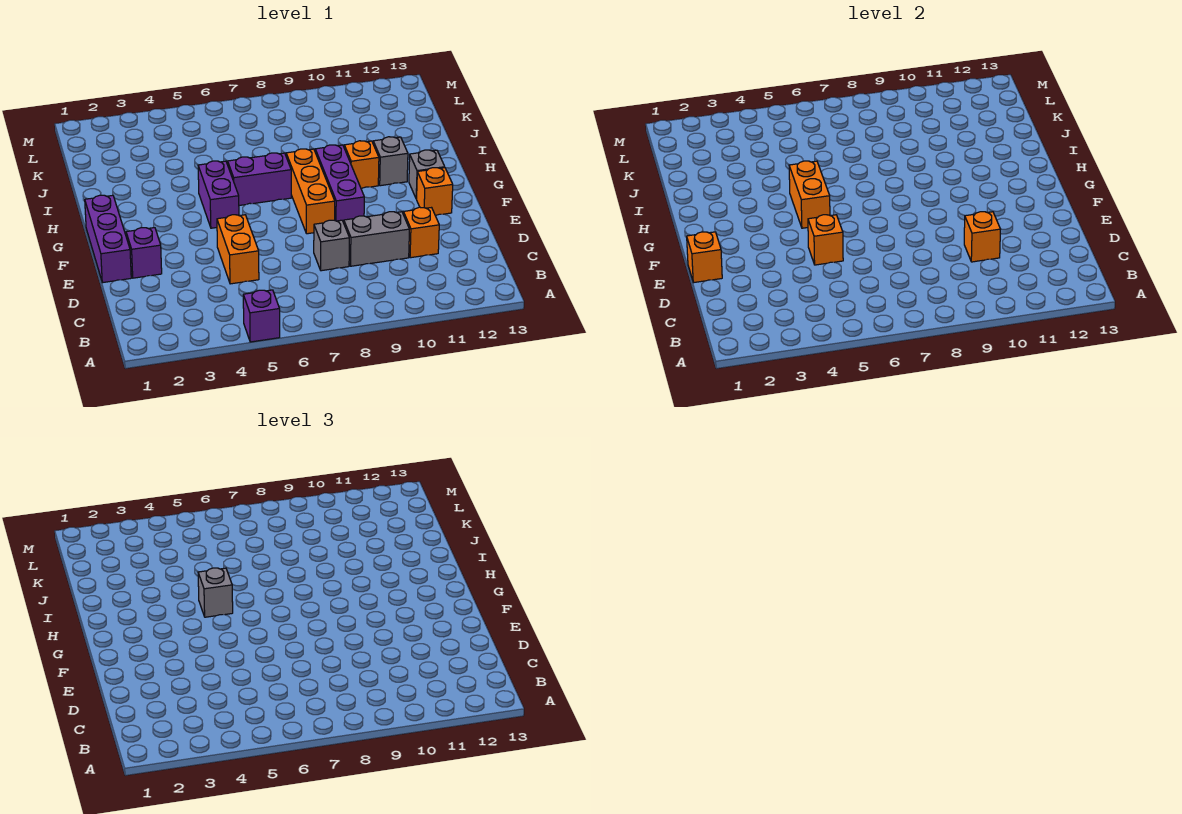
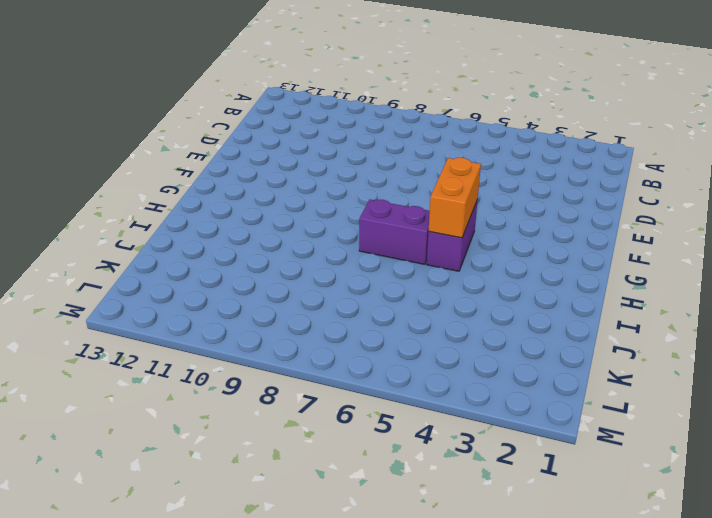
none -> purple 1x1 brick [243,290,280,342]
none -> orange 1x2 brick [217,215,259,284]
none -> grey 1x1 brick [314,220,349,271]

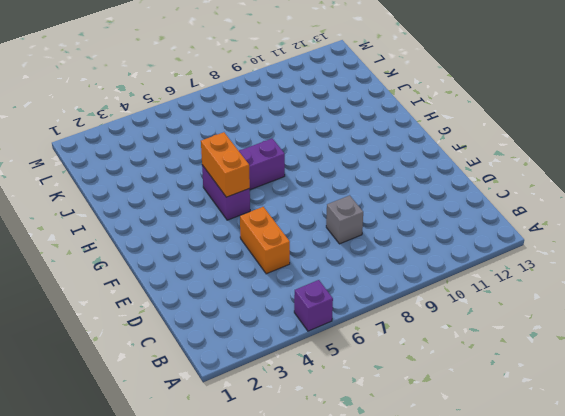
none -> grey 1x2 brick [344,212,409,266]
none -> orange 1x1 brick [403,207,439,258]
none -> purple 1x3 brick [85,195,131,283]

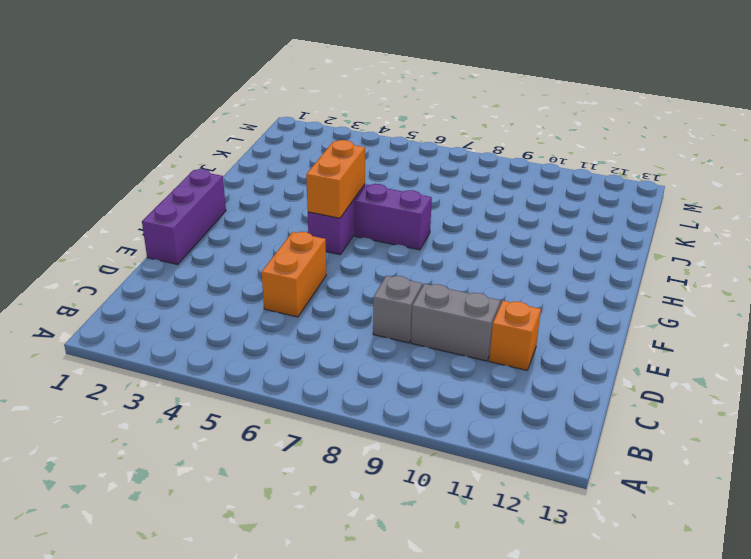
none -> purple 1x1 brick [243,290,280,342]
none -> purple 1x1 brick [126,228,162,278]
none -> orange 1x3 brick [286,149,335,234]

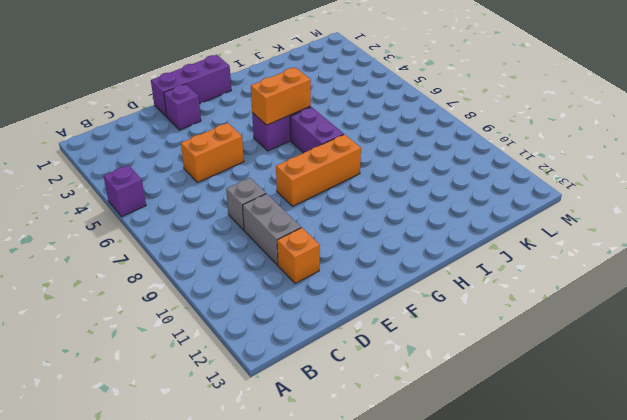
none -> purple 1x3 brick [315,145,364,223]
none -> orange 1x1 brick [417,168,453,216]
none -> grey 1x1 brick [409,150,445,199]

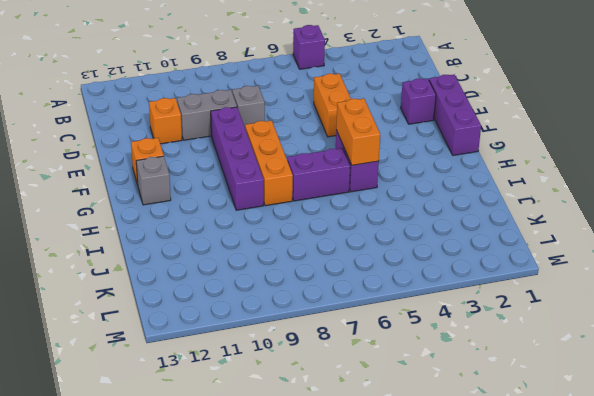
purple 1x4 brick [211,107,264,210] -> purple 1x3 brick [315,145,364,223]
none -> orange 1x1 brick [344,141,379,188]
none -> grey 1x1 brick [373,137,408,186]
none -> orange 1x1 brick [964,212,1000,262]

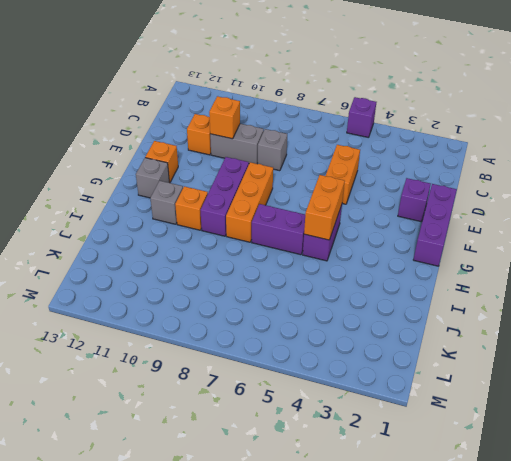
none -> orange 1x1 brick [687,232,722,283]
none -> orange 1x1 brick [808,215,843,265]
none -> grey 1x1 brick [198,568,233,617]

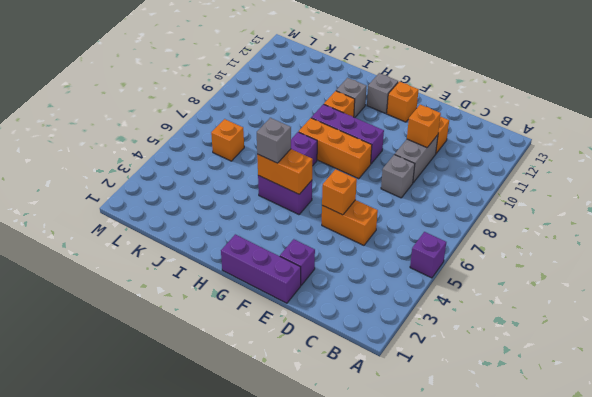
orange 1x1 brick [211,119,244,161] -> orange 1x1 brick moved to [687,232,722,283]

